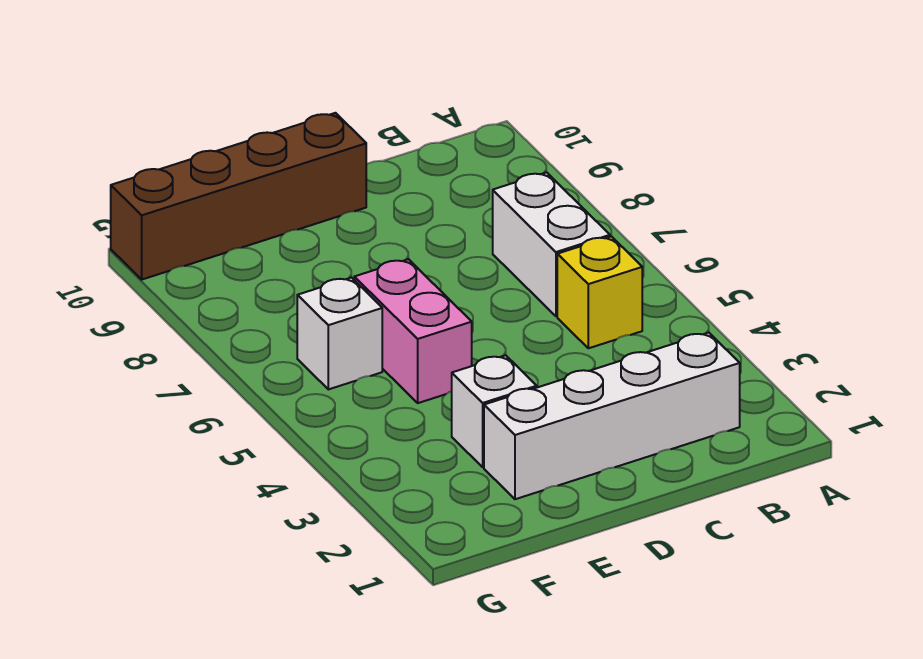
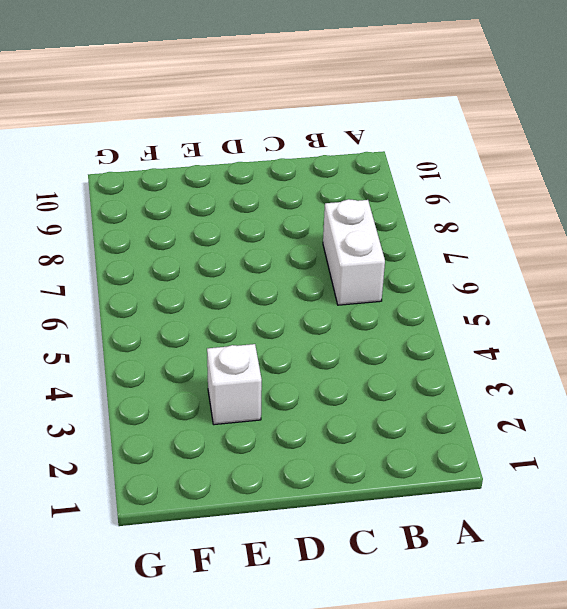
none -> white 1x4 brick [484,333,740,499]
none -> yellow 1x1 brick [557,236,642,348]

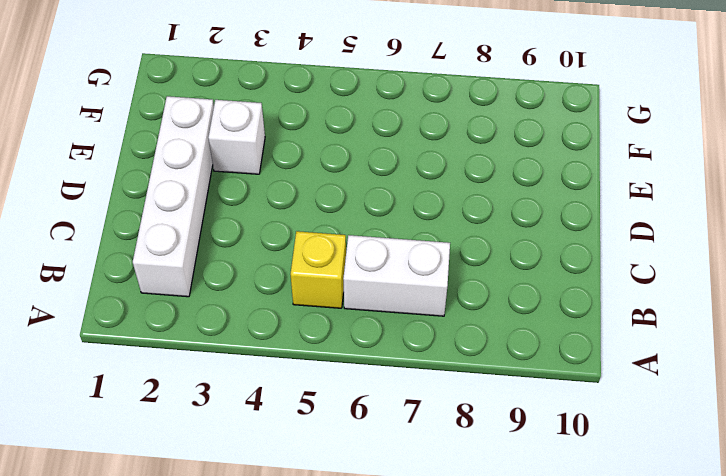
none -> brown 1x4 brick [111,113,366,279]
none -> pink 1x2 brick [354,259,472,403]

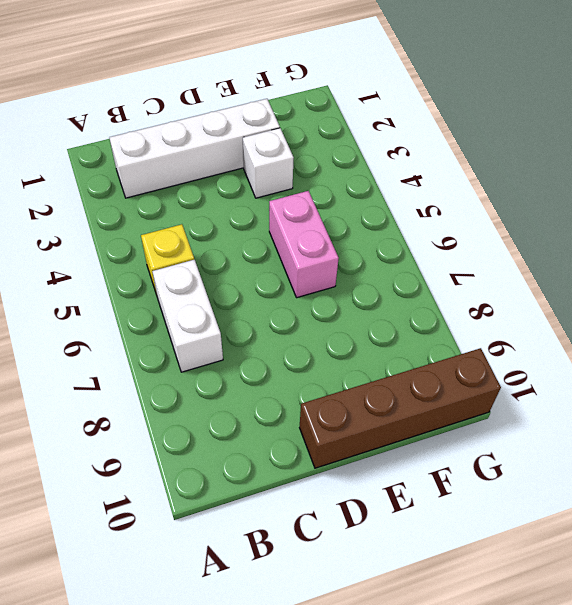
none -> white 1x1 brick [297,277,382,389]

